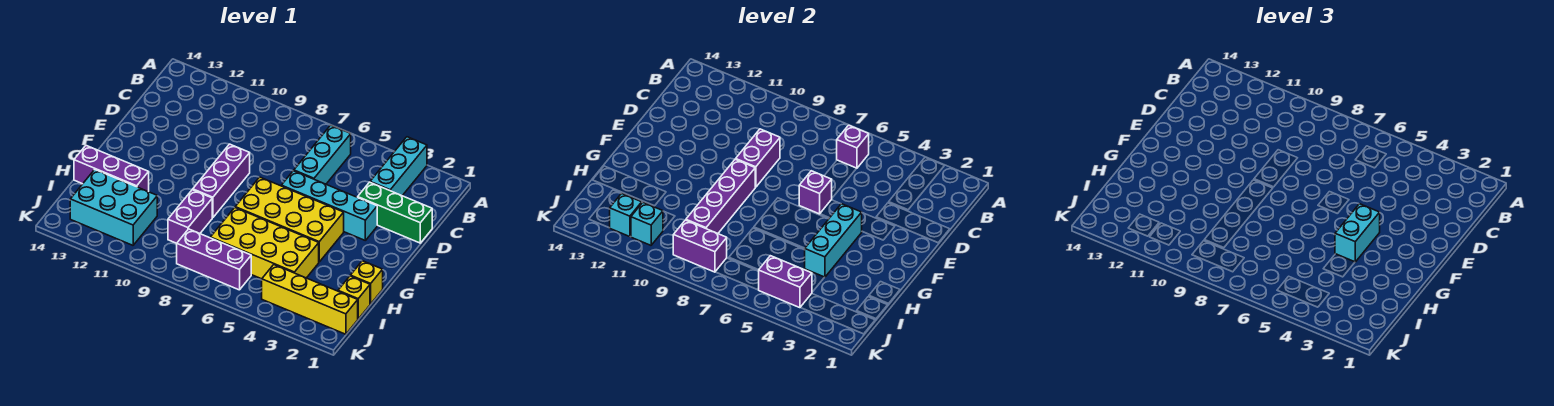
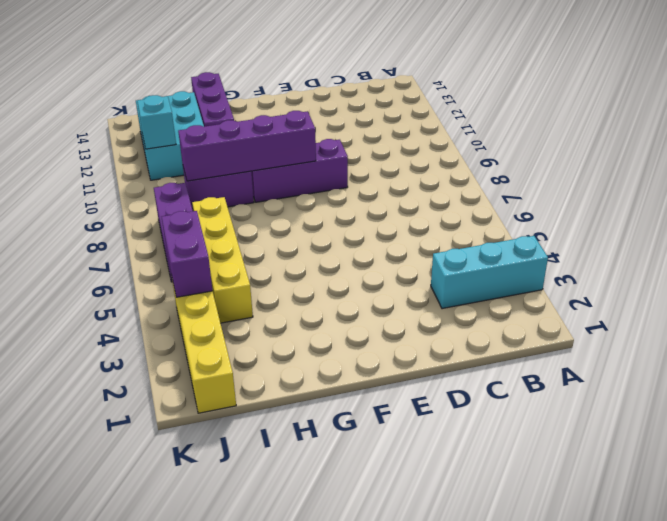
yellow 1x4 brick [192,197,253,323] -> yellow 2x4 brick [210,208,319,279]
none -> cyan 1x3 brick [294,125,351,184]
none -> green 1x3 brick [358,182,432,243]
none -> cyan 1x4 brick [281,171,377,240]

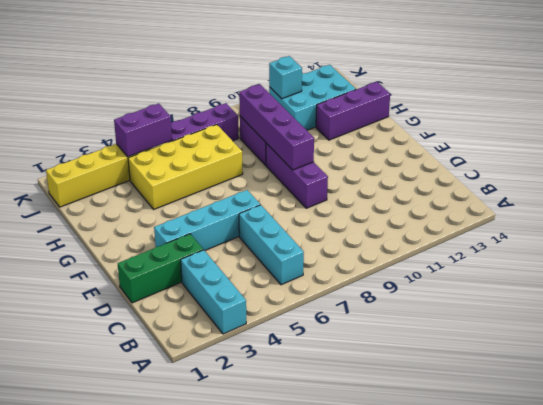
none -> yellow 2x4 brick [235,177,344,262]
none -> yellow 1x1 brick [350,261,383,304]
none -> yellow 1x1 brick [338,276,370,319]

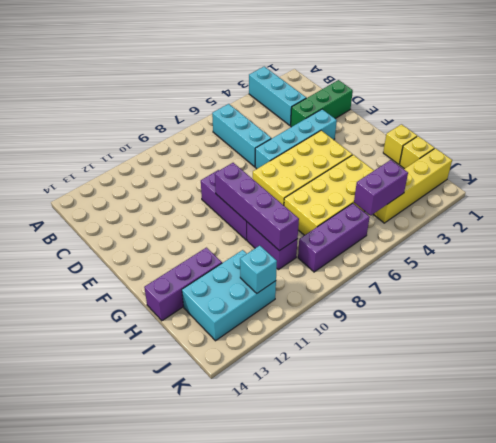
none -> purple 1x1 brick [837,125,869,168]
none -> purple 1x2 brick [736,129,780,187]
none -> purple 1x1 brick [799,171,832,214]

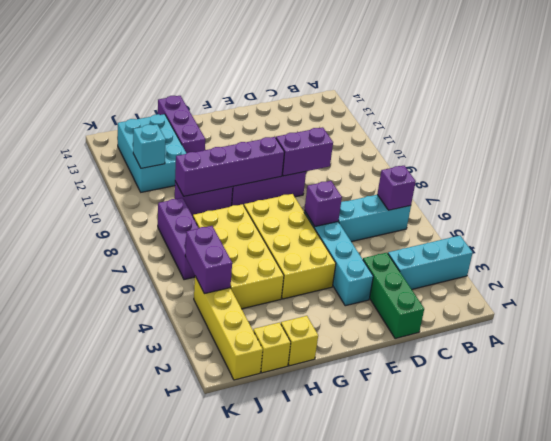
none -> cyan 1x3 brick [805,204,862,277]
none -> purple 1x2 brick [673,220,727,272]
none -> cyan 1x1 brick [610,193,642,237]

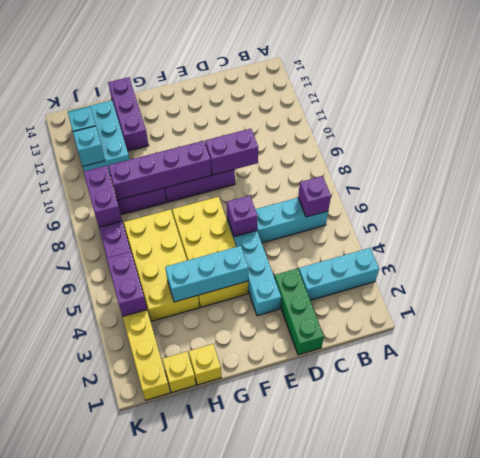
none -> cyan 1x2 brick [1335,204,1380,262]

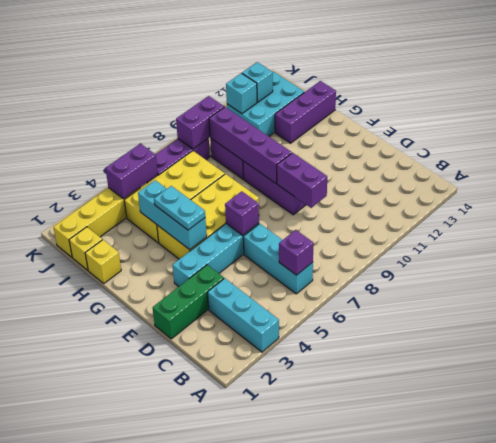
cyan 1x2 plate [154,186,205,230] -> cyan 1x2 brick [1335,204,1380,262]

